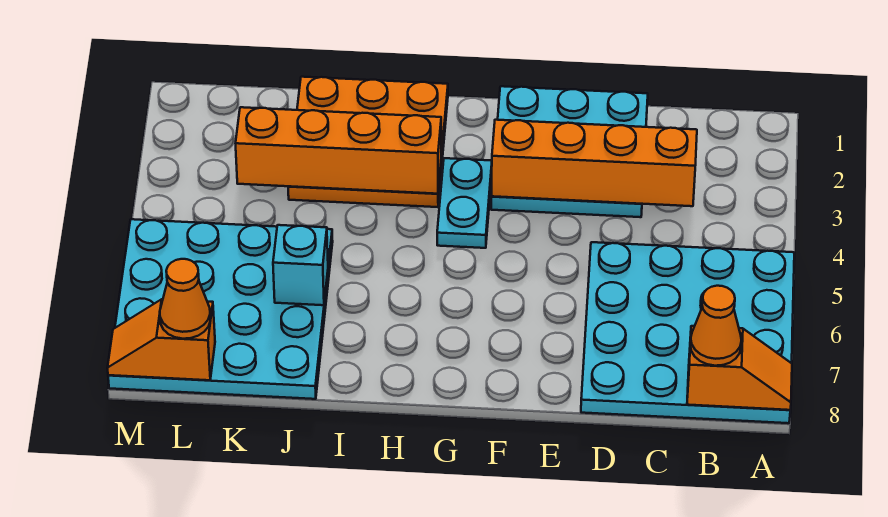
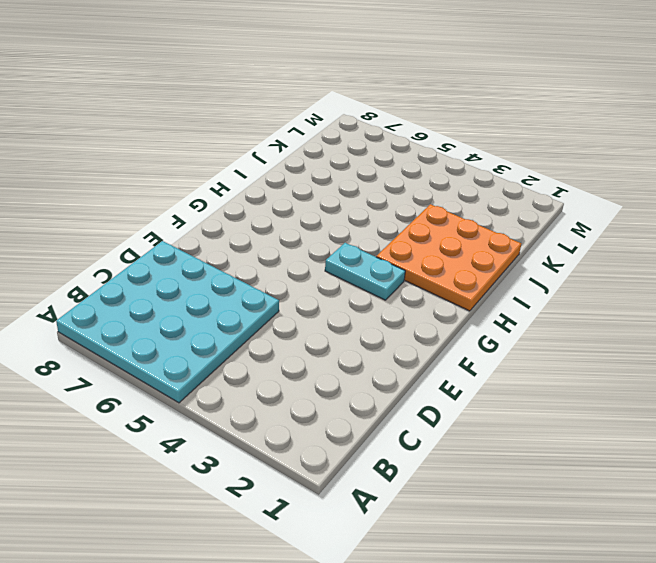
none -> cyan 3x3 plate [491,86,648,217]
none -> cyan 4x4 plate [108,219,333,399]
none -> orange 1x2 slope [687,326,792,410]

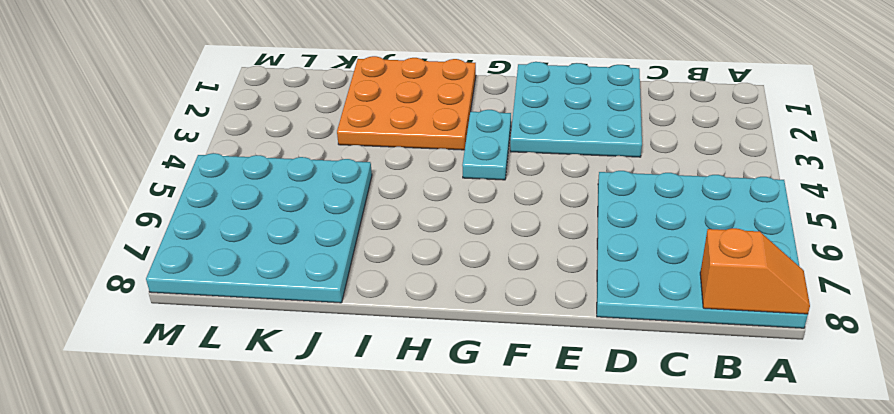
none -> orange 1x4 brick [492,120,697,206]
none -> orange 1x4 brick [236,107,441,194]
none -> cyan 1x1 brick [273,225,328,305]

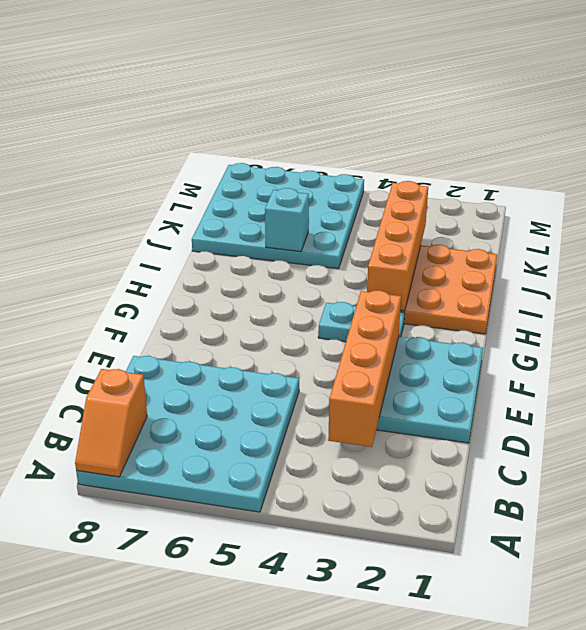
none -> orange 1x2 slope [108,299,215,380]
none -> orange 1x1 cone [690,286,742,366]
none -> orange 1x1 cone [160,259,211,339]

